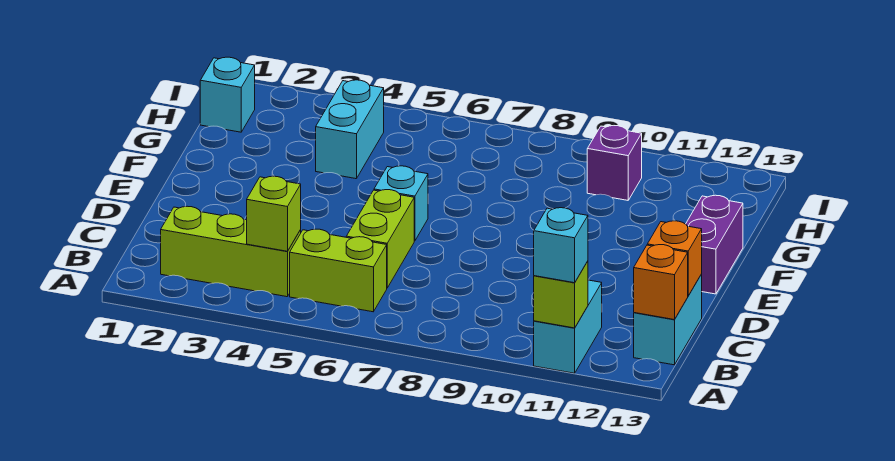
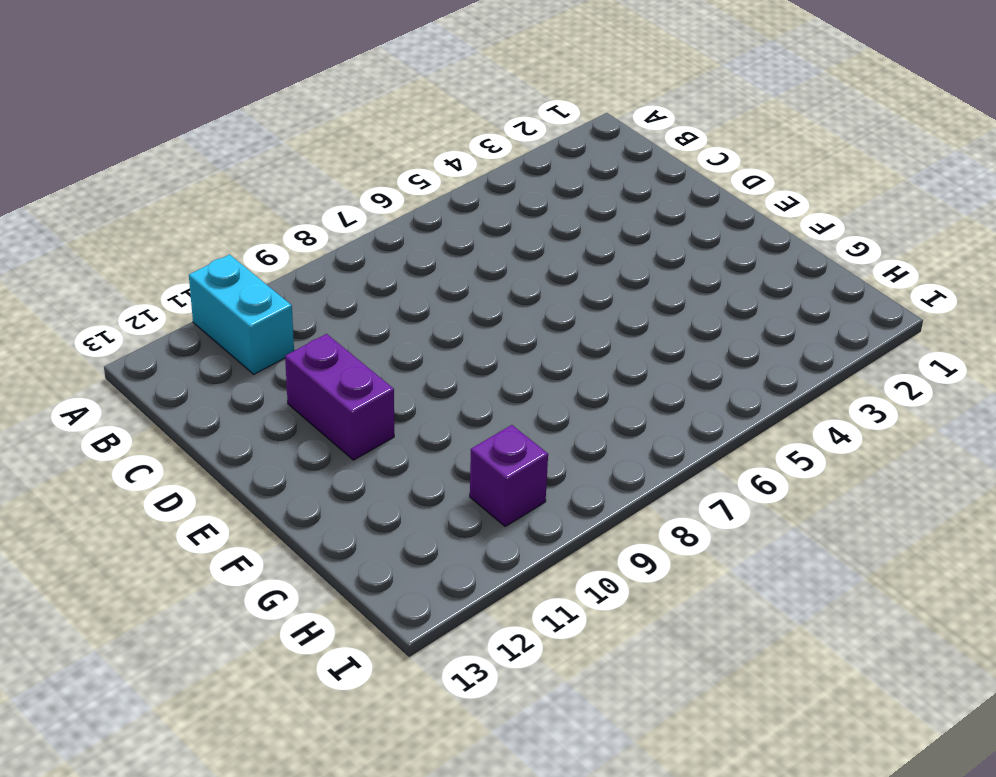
purple 1x2 brick [285,334,394,460] -> purple 1x2 brick moved to [686,195,743,294]
none -> lime 1x3 brick [161,206,301,297]
none -> lime 1x2 brick [290,229,387,312]
none -> cyan 1x2 brick [634,274,702,365]

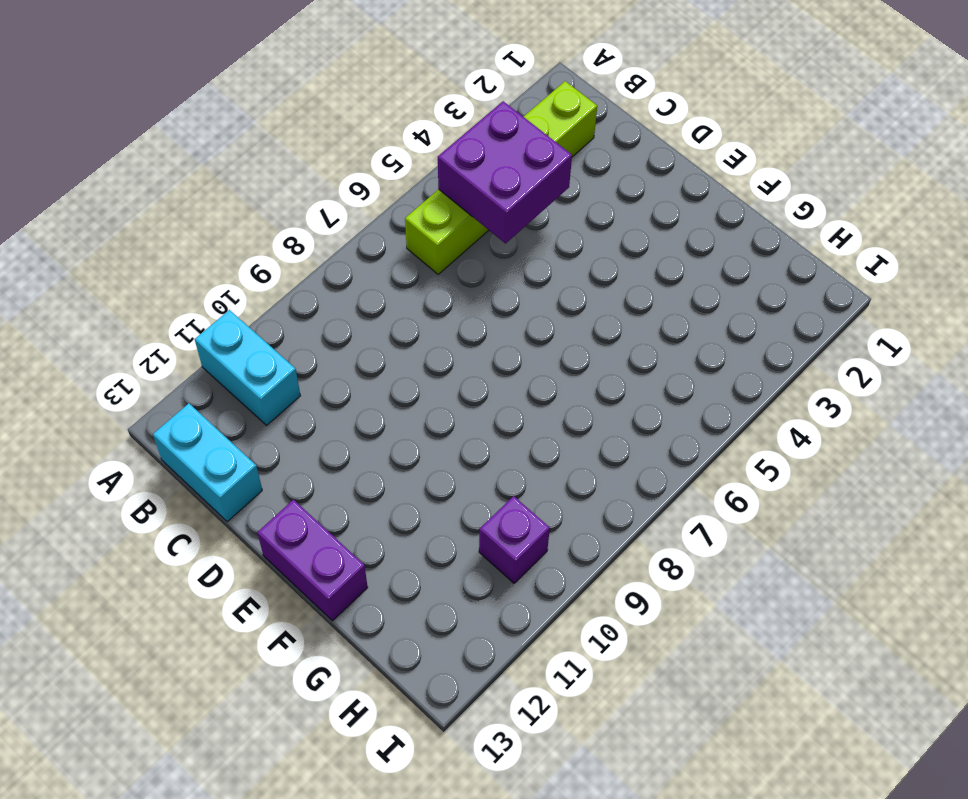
purple 2x2 brick [438,101,572,243] -> lime 1x1 brick [247,176,301,251]
none -> lime 1x2 brick [346,190,414,288]
none -> cyan 1x1 brick [374,166,428,241]
none -> cyan 1x2 brick [316,80,384,179]

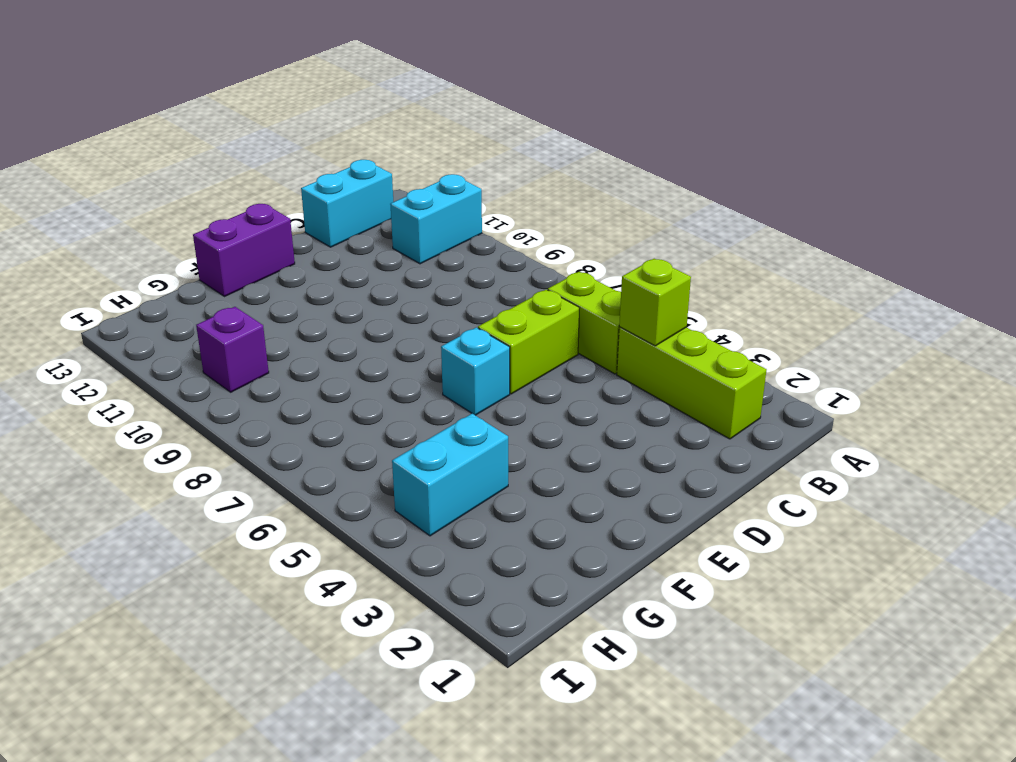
none -> cyan 1x1 brick [200,57,255,132]
none -> lime 1x1 brick [534,261,588,328]
none -> orange 1x1 brick [634,245,688,320]

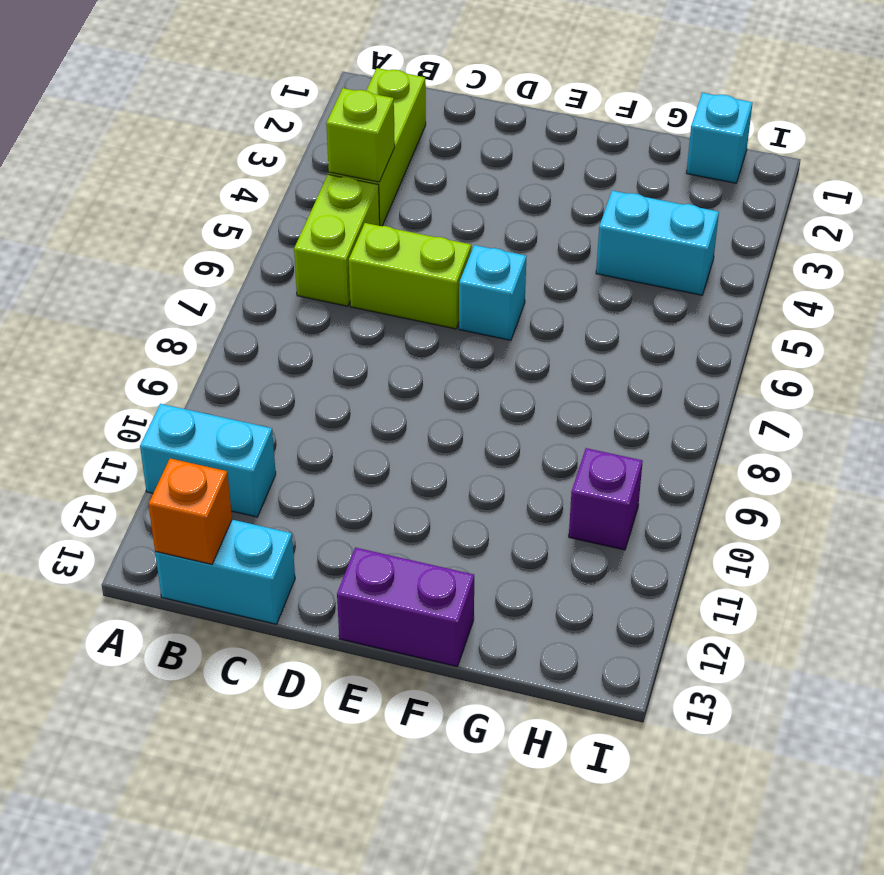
none -> lime 1x1 brick [534,261,588,328]
none -> orange 1x1 brick [647,221,702,296]
none -> cyan 1x1 brick [534,208,588,283]

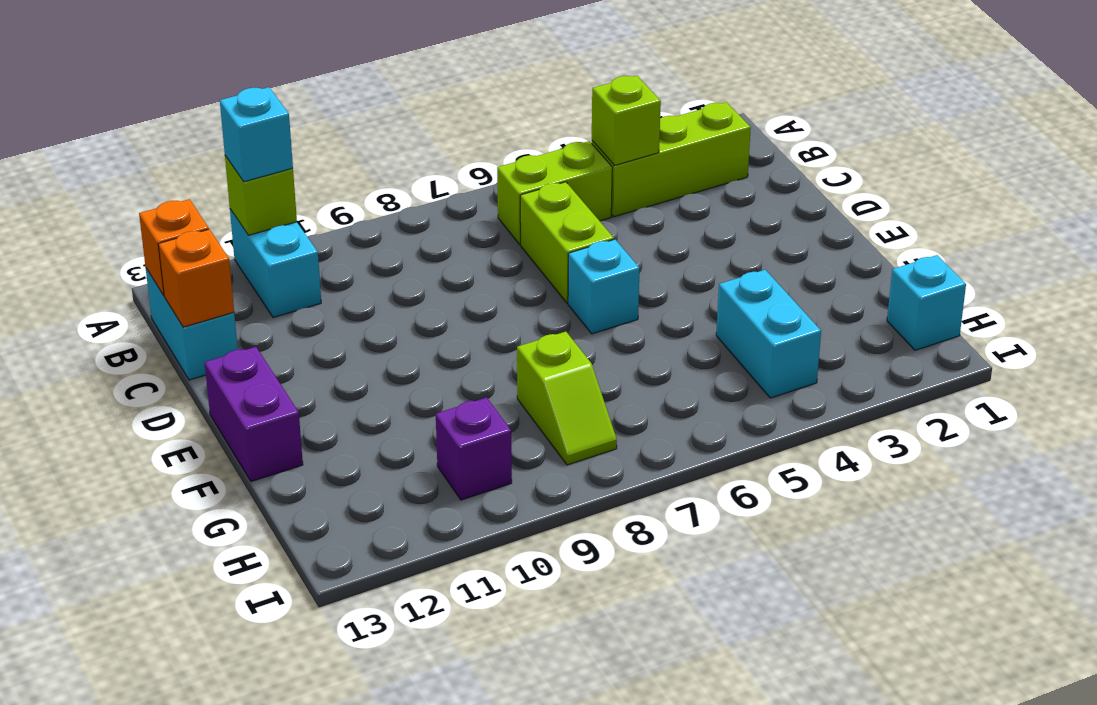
lime 1x2 slope [517,332,617,465] -> none

